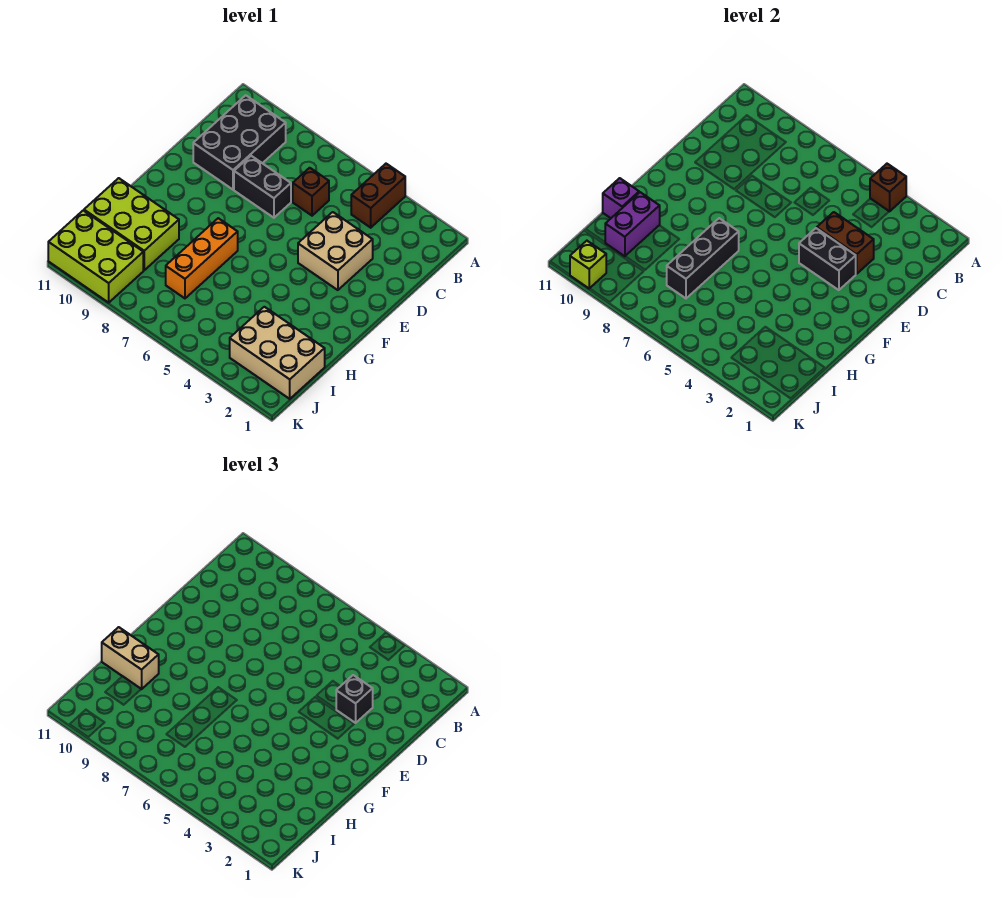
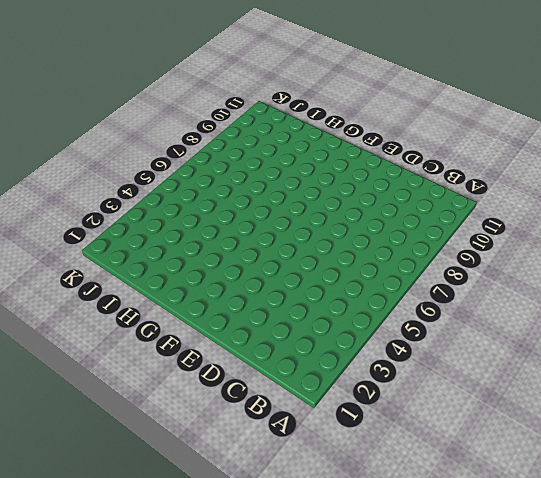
none -> brown 1x2 brick [351,164,405,228]
none -> black 2x3 brick [193,95,286,190]
none -> brown 1x1 brick [293,168,329,216]

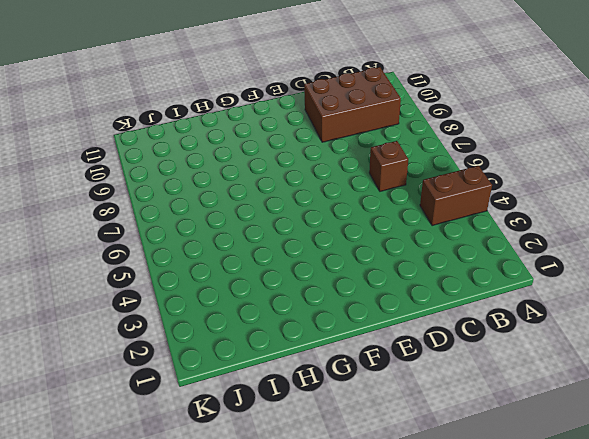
brown 2x3 brick [304,67,401,142] -> black 2x3 brick [193,95,286,190]
none -> tan 2x2 brick [298,212,373,290]
none -> black 1x2 brick [234,156,291,218]
none -> orange 1x3 brick [166,218,238,298]

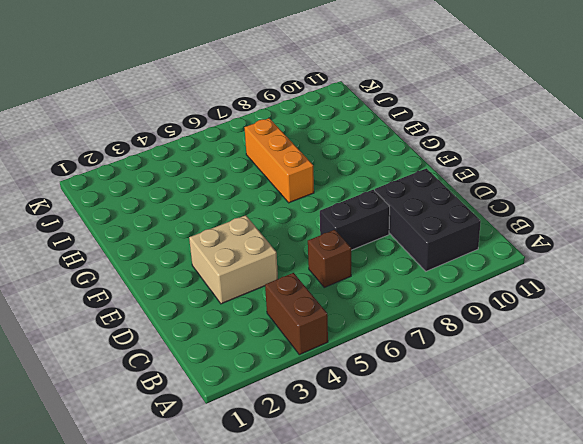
none -> lime 2x3 brick [84,178,179,270]
none -> tan 2x3 brick [230,307,325,399]
none -> lime 2x3 brick [48,210,143,303]

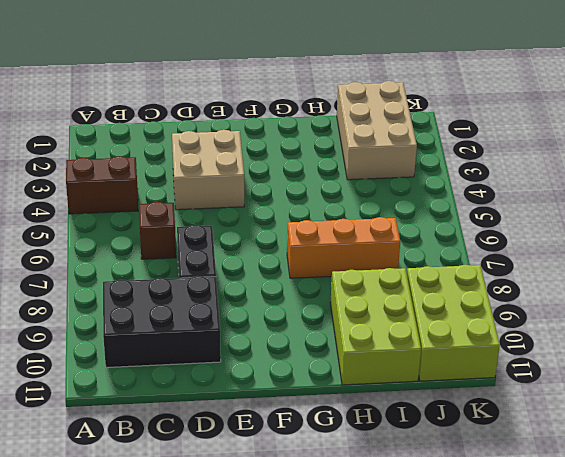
none -> brown 1x1 brick [870,164,906,211]
none -> brown 1x2 brick [817,212,874,274]
none -> black 1x2 brick [799,228,856,290]

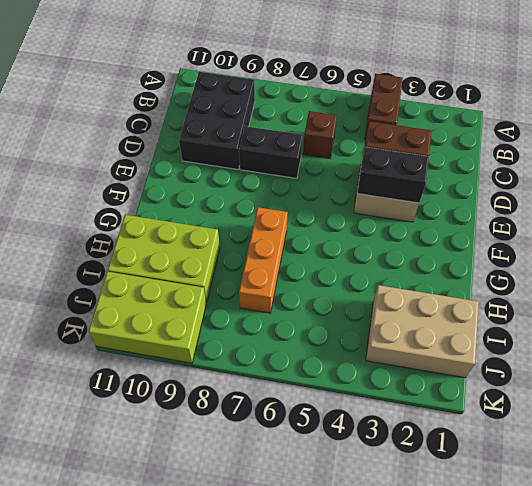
none -> brown 1x1 brick [870,164,906,211]
none -> black 1x3 brick [667,218,739,298]
none -> purple 1x2 brick [605,192,660,256]

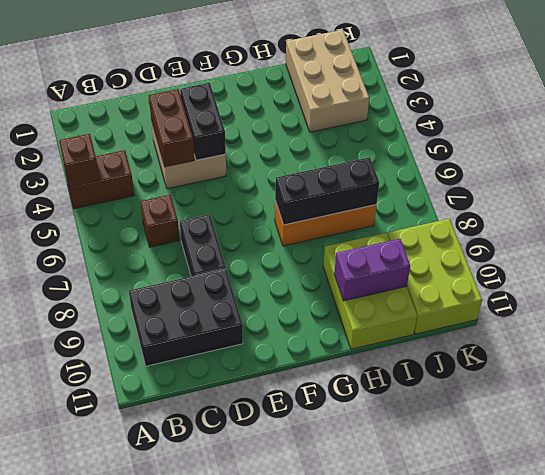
none -> purple 1x1 brick [603,178,639,218]
none -> lime 1x1 brick [570,241,606,289]
none -> black 1x1 brick [336,675,373,723]

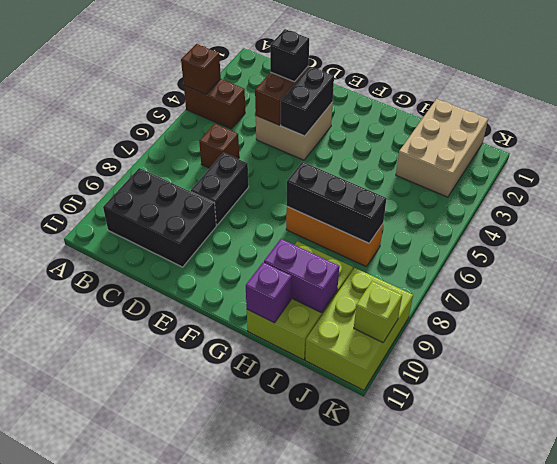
none -> tan 1x2 brick [102,627,159,689]

